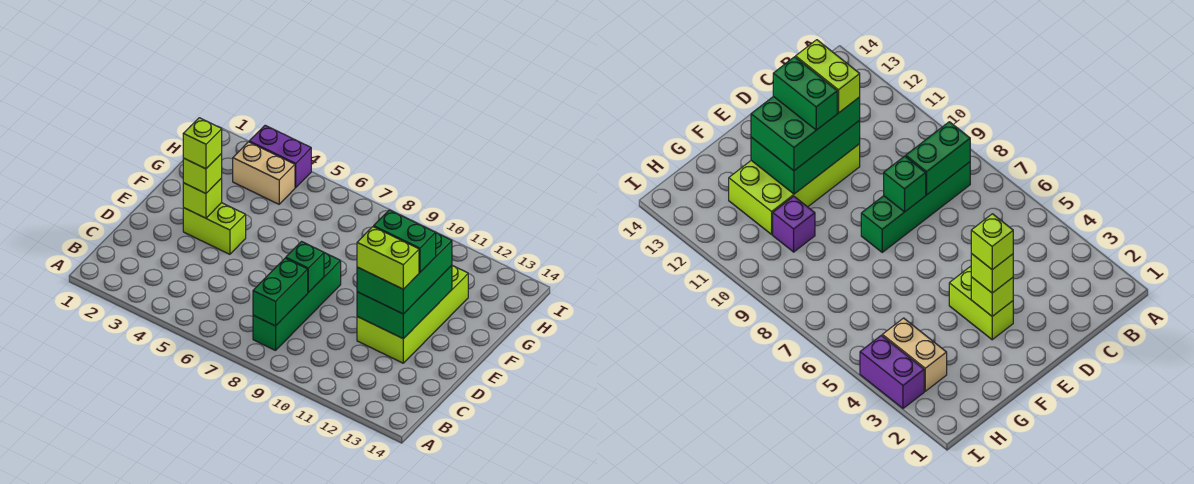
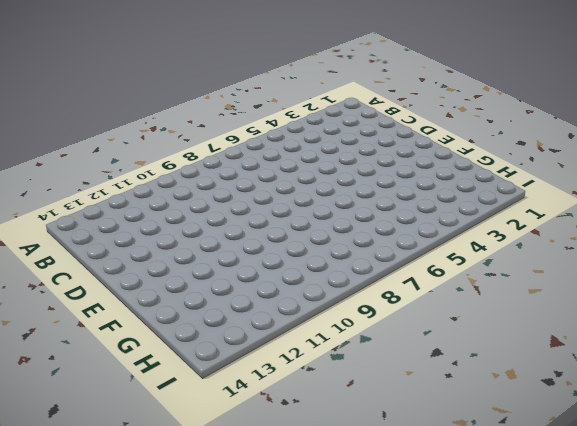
none -> green 1x4 brick [253,253,341,350]
none -> lime 2x4 brick [357,266,468,363]
none -> lime 1x2 brick [183,203,246,254]

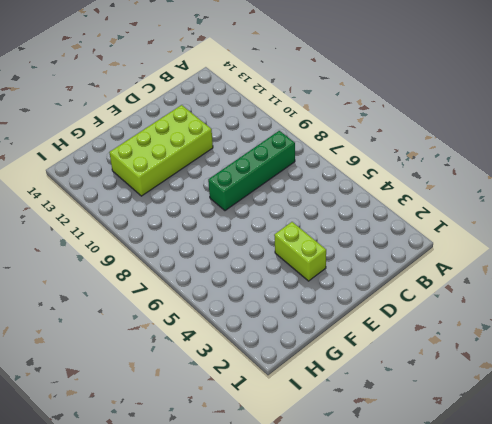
none -> purple 1x1 brick [773,197,815,252]
none -> tan 1x2 brick [233,142,295,204]
none -> purple 1x2 brick [249,125,311,188]

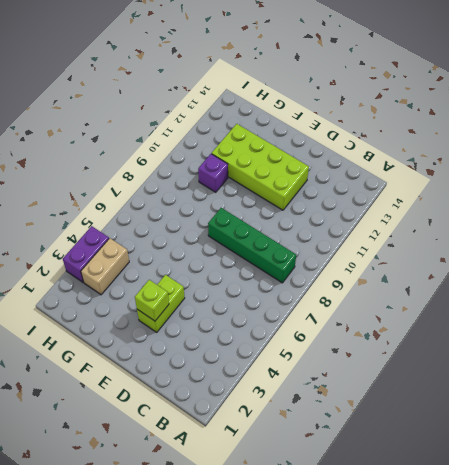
none -> green 1x2 brick [253,258,308,326]
none -> green 1x1 brick [286,242,324,293]
none -> green 2x3 brick [357,265,452,339]

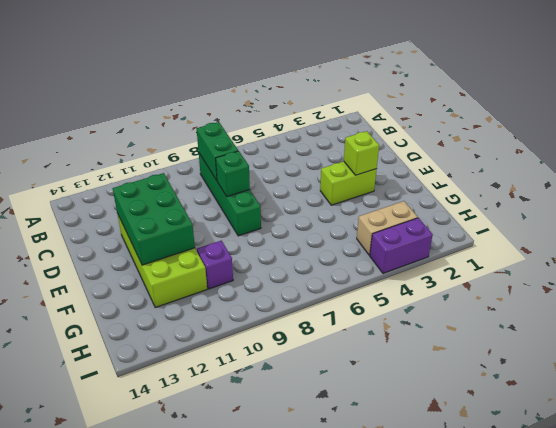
none -> green 2x3 brick [357,233,452,314]
none -> lime 1x1 brick [183,154,222,193]
none -> lime 1x2 brick [357,227,419,289]

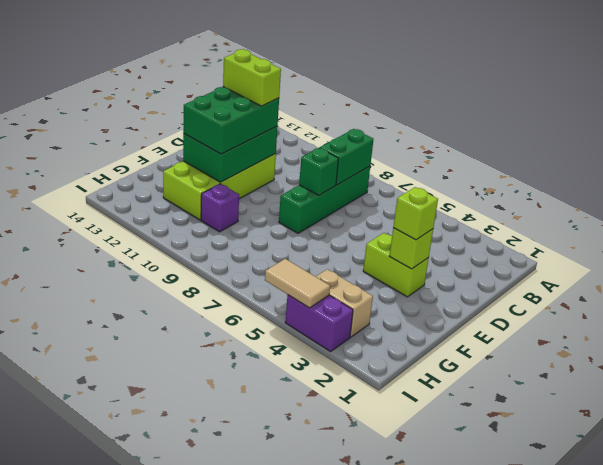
tan 1x2 tile [265,259,330,308] -> none
none -> lime 1x1 brick [183,118,222,169]
none -> green 1x2 brick [374,210,436,272]

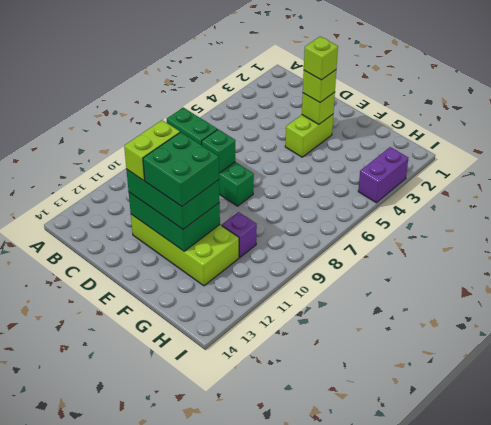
green 2x2 brick [143,132,219,206] -> green 1x2 brick [374,210,436,272]
none -> tan 1x2 brick [233,142,295,204]

